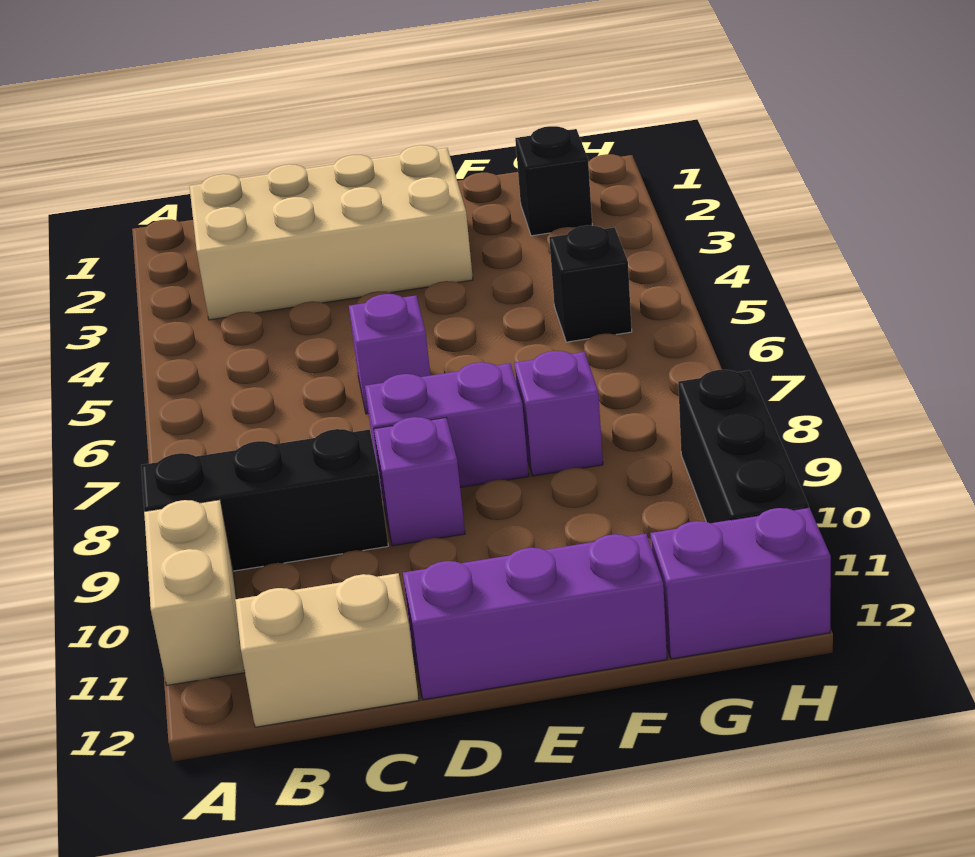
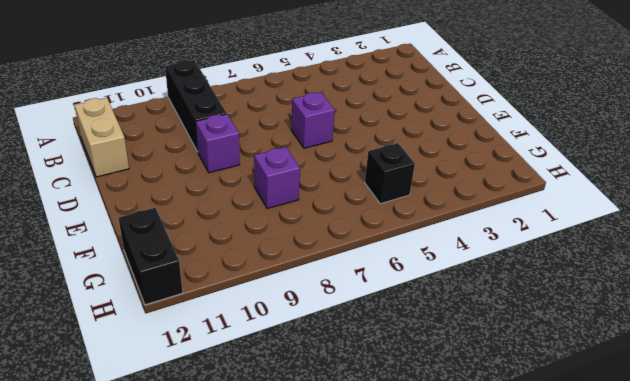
black 1x2 brick [119,208,183,305] -> purple 1x2 brick [650,508,831,659]
none -> tan 1x2 brick [144,500,245,685]
none -> tan 2x4 brick [189,145,473,320]
none -> purple 1x2 brick [365,362,529,498]

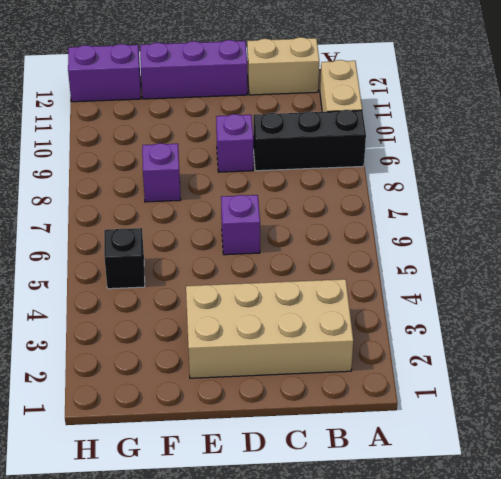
none -> purple 1x2 brick [365,362,529,498]
none -> black 1x1 brick [515,126,592,236]
none -> black 1x3 brick [678,370,809,523]

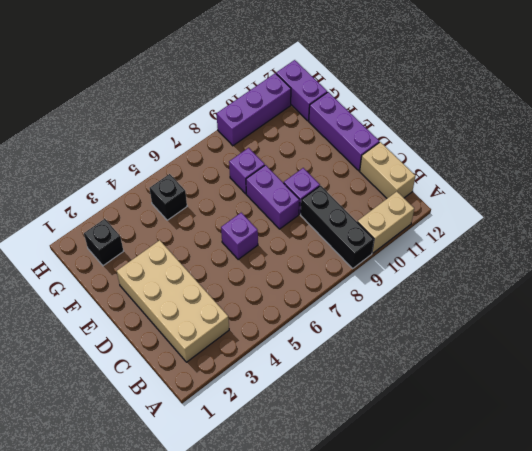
purple 1x3 brick [217,73,291,146] -> black 1x3 brick [678,370,809,523]

